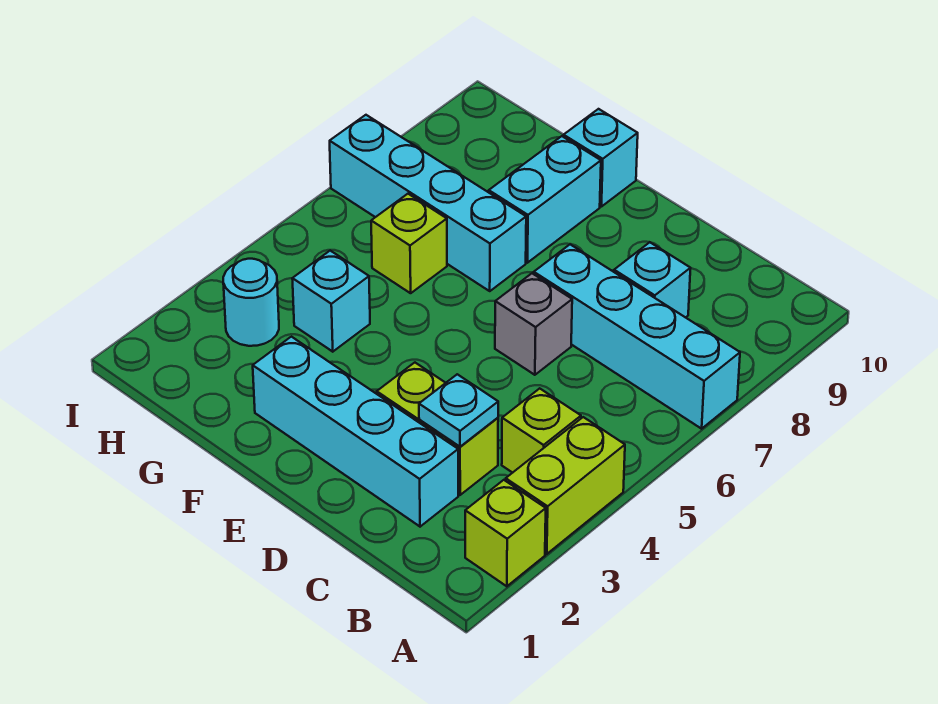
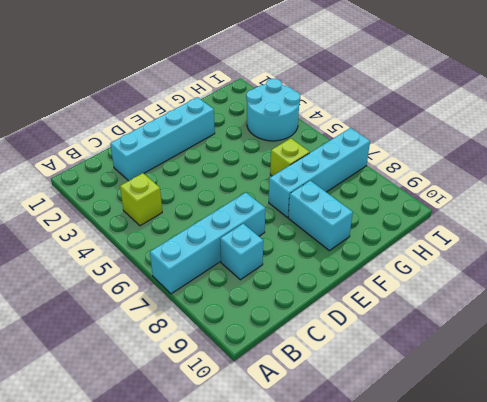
cyan 2x2 round brick [246,79,300,141] -> cyan 1x1 round brick [223,259,279,346]
none -> lime 1x1 brick [465,480,546,586]
none -> lime 1x2 brick [506,417,625,554]
none -> lime 1x2 brick [377,363,498,495]

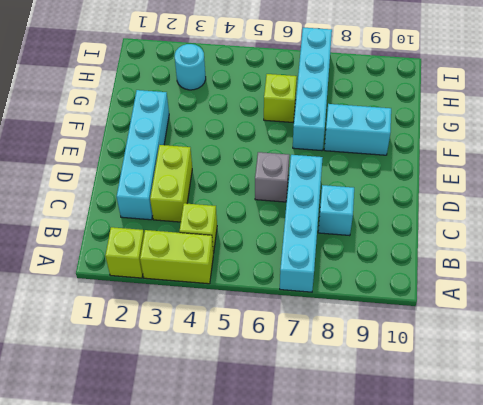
none -> cyan 1x1 brick [564,109,638,207]
none -> cyan 1x1 brick [292,251,370,352]
none -> cyan 1x1 plate [419,374,498,447]

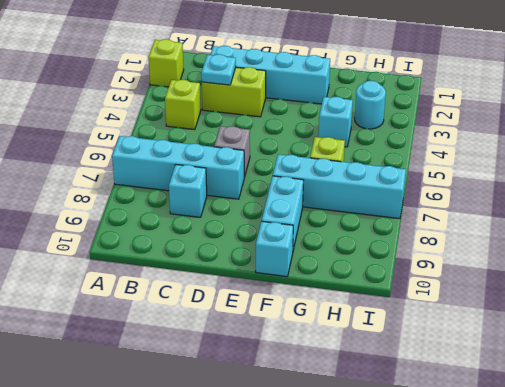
none -> lime 1x2 brick [506,417,625,554]

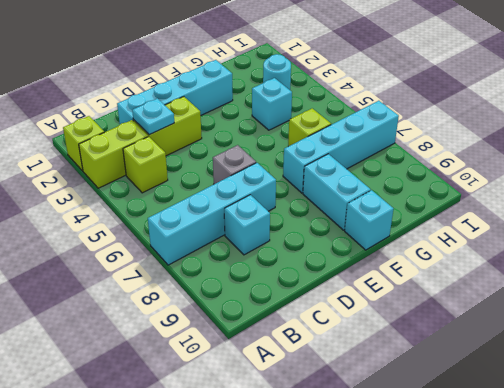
lime 1x2 brick [79,120,148,188] -> lime 1x2 brick turned to [506,417,625,554]

